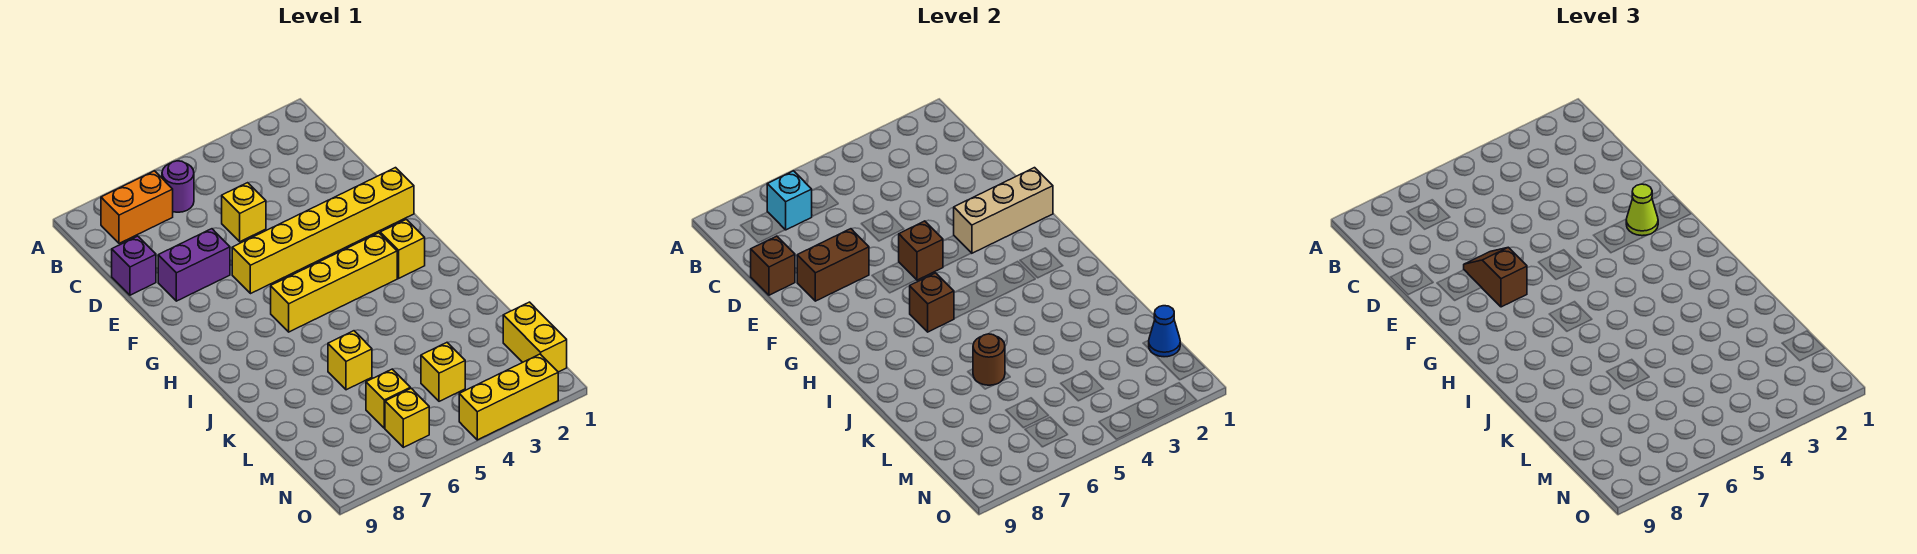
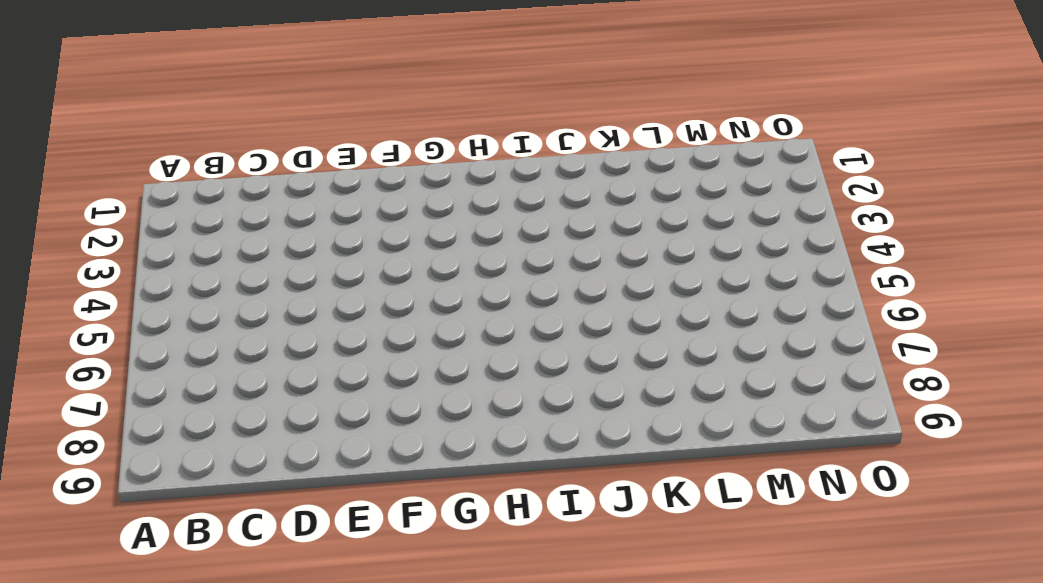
none -> purple 1x1 round brick [162,161,194,212]
none -> orange 1x2 brick [101,171,173,243]
none -> yellow 1x1 brick [222,183,266,242]

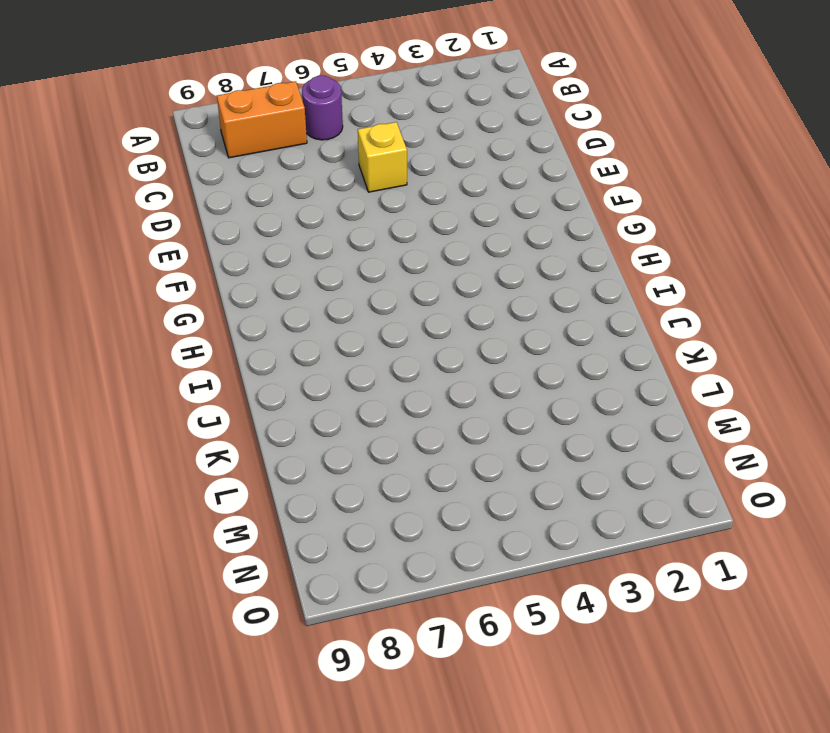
none -> purple 1x1 brick [112,236,156,295]
none -> purple 1x2 brick [158,229,230,301]
none -> yellow 1x6 brick [232,168,414,294]

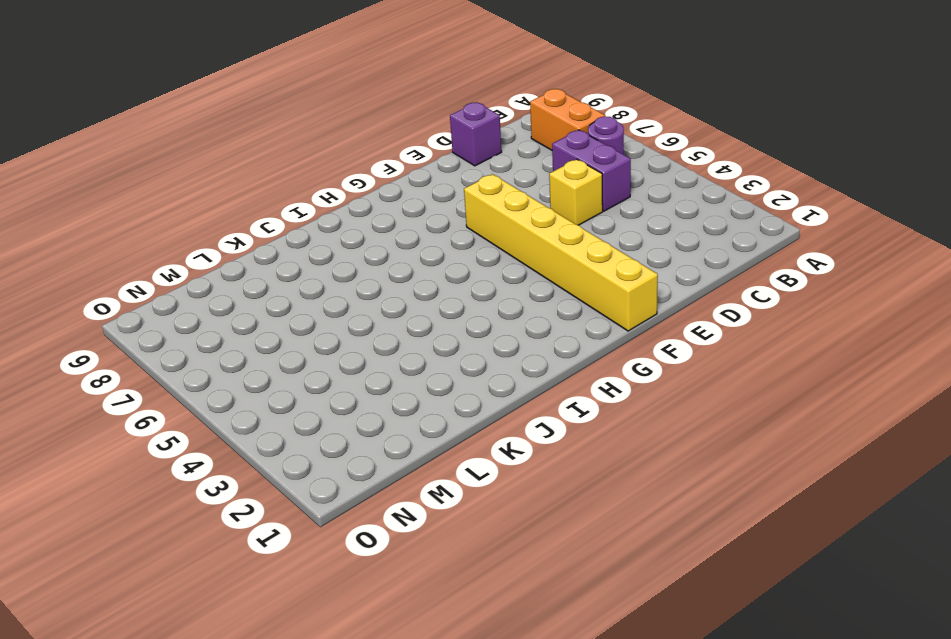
purple 1x2 brick [552,130,631,211] -> purple 1x2 brick moved to [158,229,230,301]
none -> yellow 1x1 brick [380,219,425,278]
none -> yellow 1x4 brick [271,233,397,332]
none -> yellow 1x1 brick [328,331,372,390]

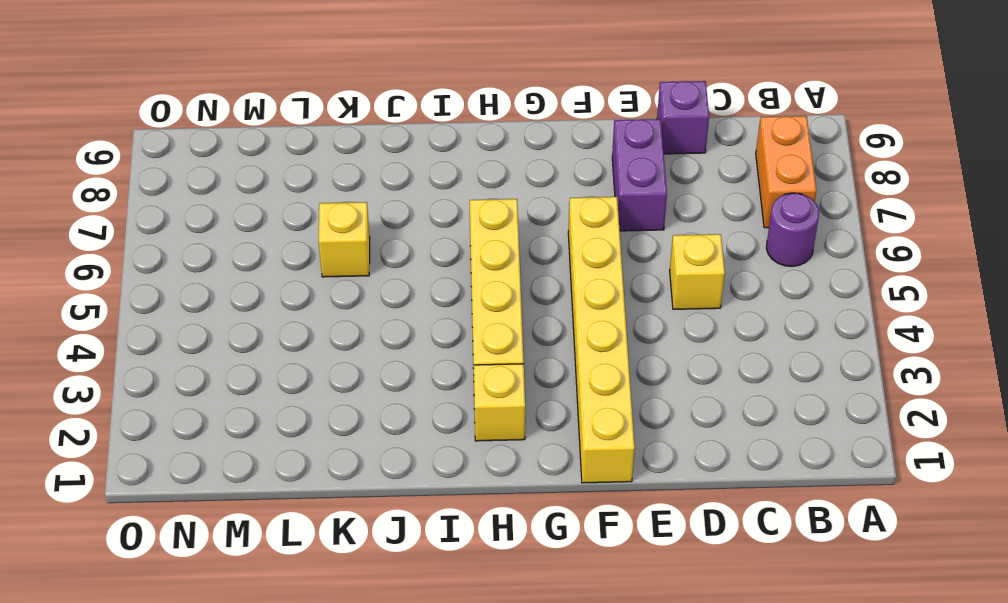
none -> yellow 1x2 brick [503,302,567,372]
none -> yellow 1x1 brick [421,343,465,401]
none -> yellow 1x1 brick [366,369,410,428]

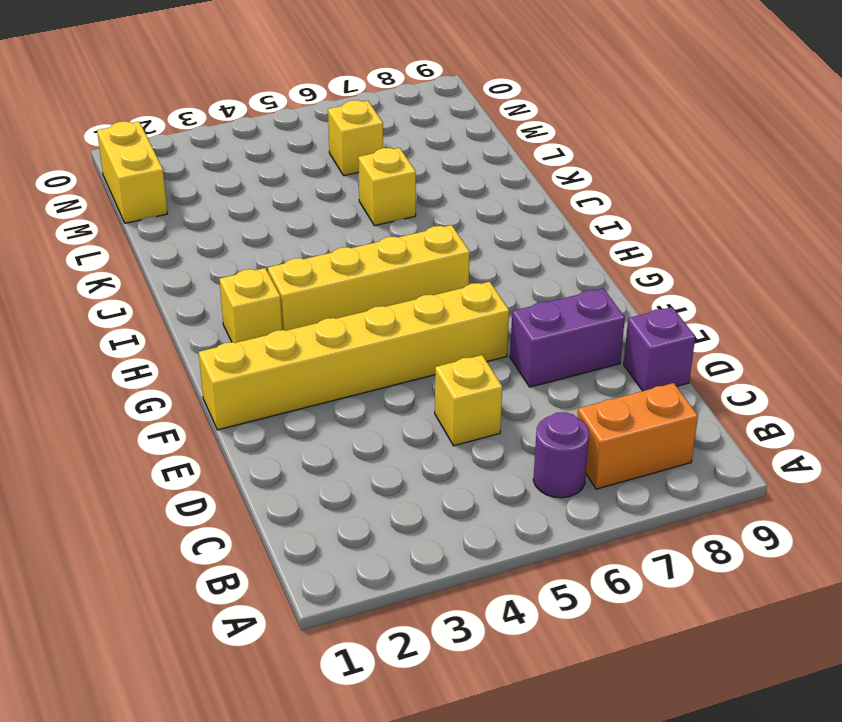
none -> yellow 1x1 brick [421,343,465,401]
none -> yellow 1x1 brick [385,388,429,447]
none -> yellow 1x3 brick [459,354,558,440]

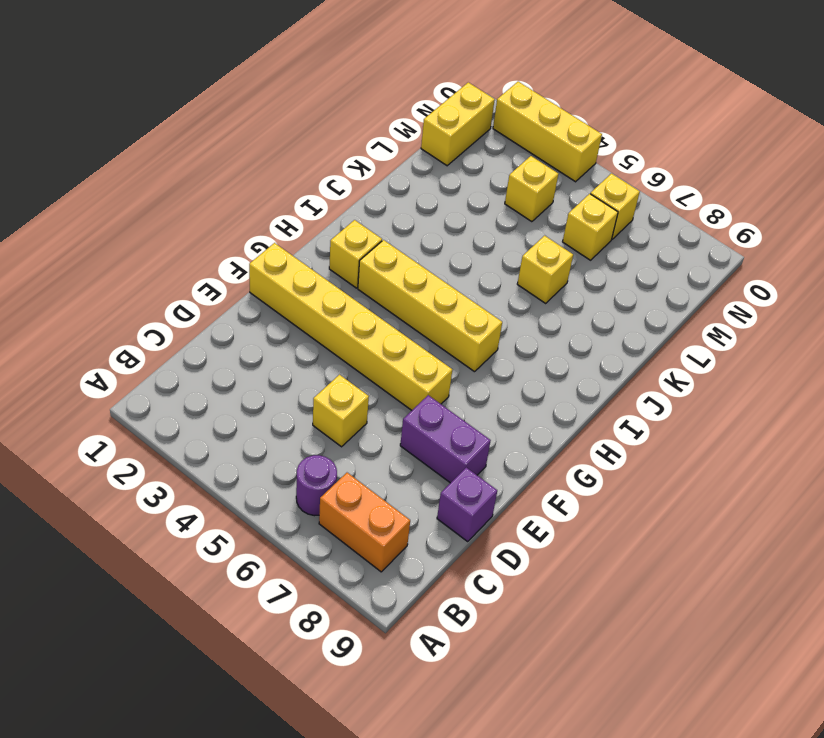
none -> cyan 1x1 brick [767,171,812,230]
none -> brown 1x1 brick [751,236,795,295]
none -> brown 1x2 brick [797,229,869,301]

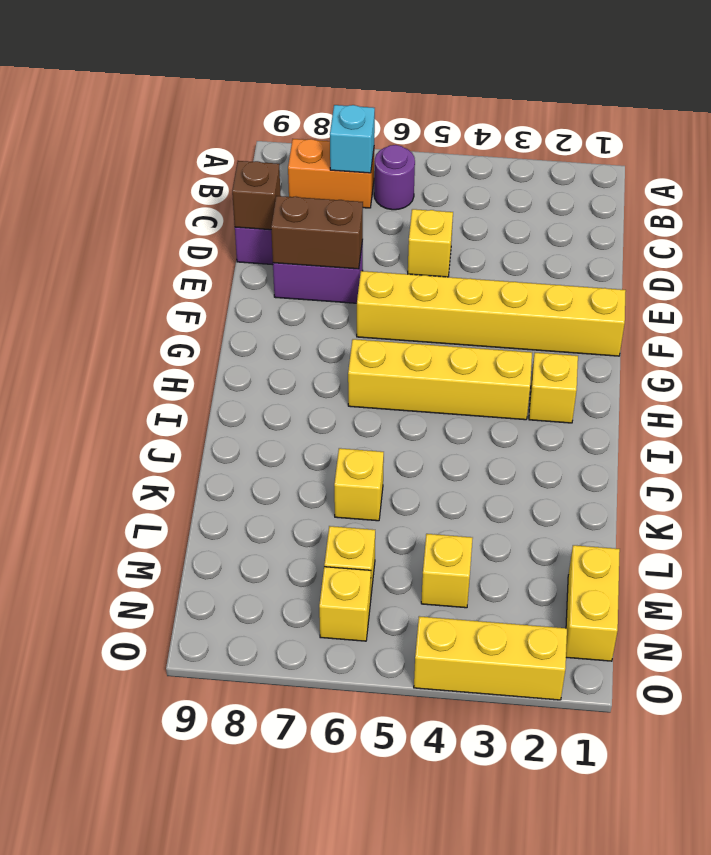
none -> tan 1x3 brick [954,168,1053,253]
none -> brown 1x1 brick [899,221,943,280]
none -> brown 1x1 brick [910,273,954,332]

